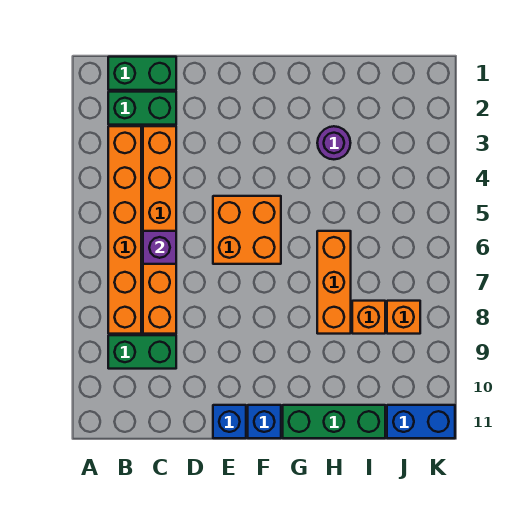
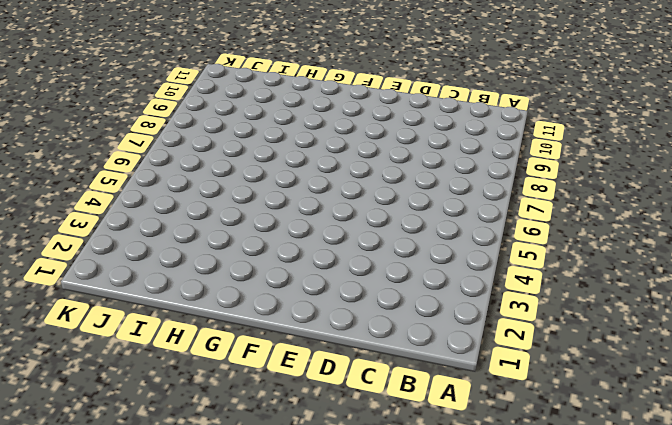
none -> green 1x2 brick [108,57,176,90]
none -> green 1x2 brick [108,92,176,125]
none -> orange 1x6 brick [108,126,141,334]

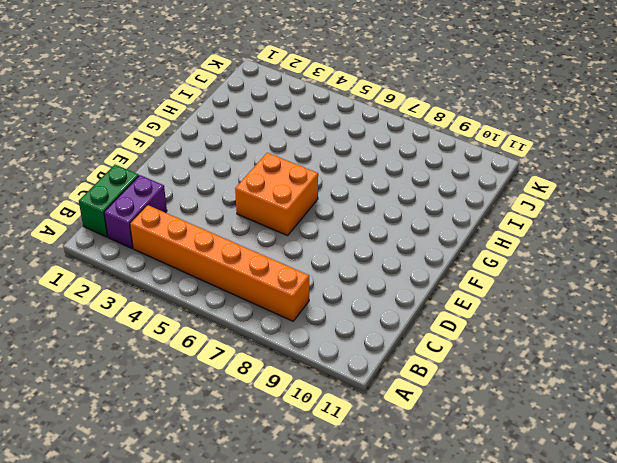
purple 1x2 brick [104,175,167,248] -> green 1x2 brick [108,92,176,125]
none -> green 1x2 brick [108,335,176,369]
none -> orange 1x6 brick [143,126,176,334]
none -> blue 1x1 brick [213,405,246,438]

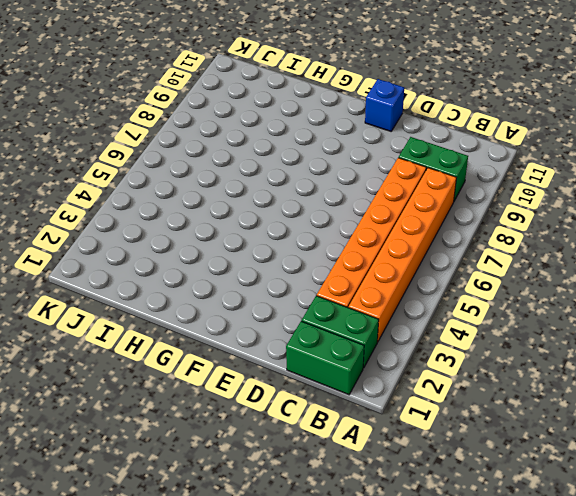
none -> orange 2x2 brick [213,196,281,264]
none -> blue 1x1 brick [248,405,281,438]
none -> green 1x3 brick [283,405,385,438]

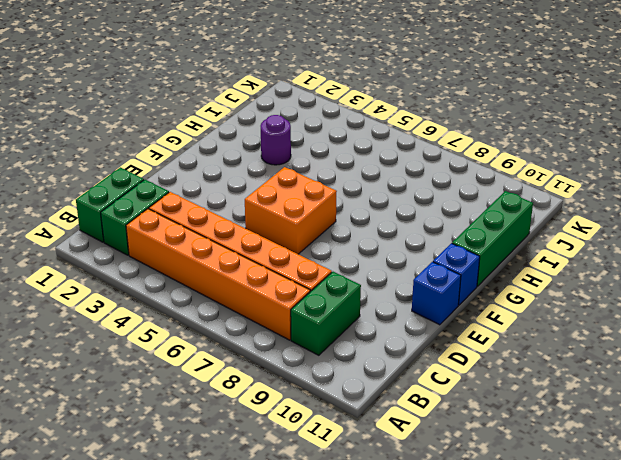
none -> orange 1x3 brick [317,231,351,334]
none -> orange 1x1 brick [352,301,385,334]
none -> orange 1x1 brick [387,301,420,334]

